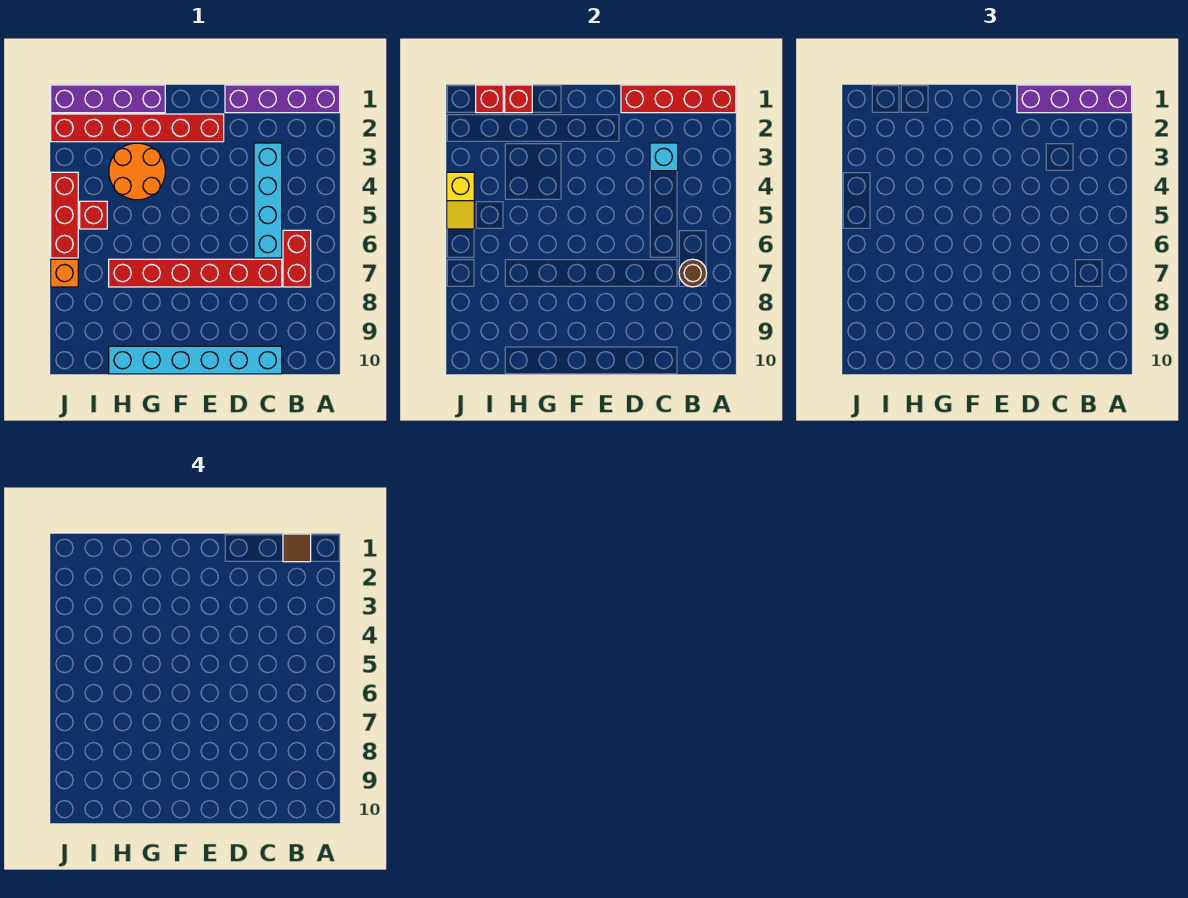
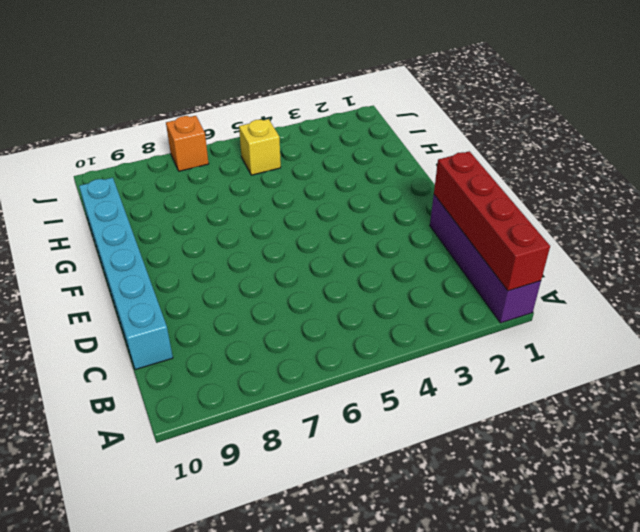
yellow 1x1 brick [239,119,281,175] -> red 1x1 brick [80,201,107,229]
none -> red 1x2 brick [283,230,311,287]
none -> cyan 1x4 brick [254,143,282,258]
none -> red 1x6 brick [109,259,282,287]

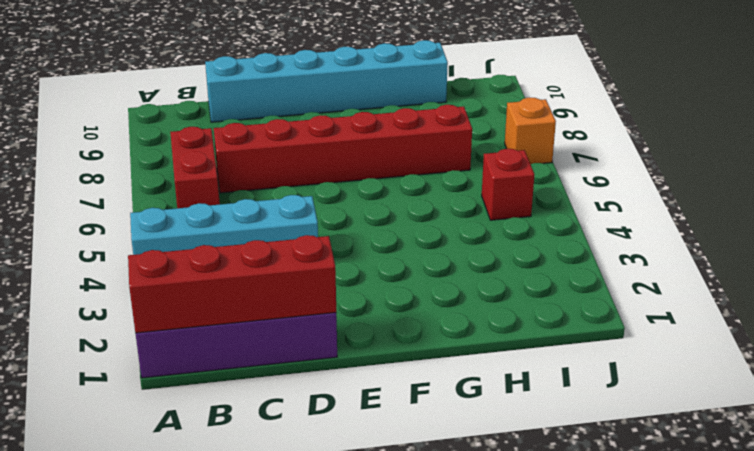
cyan 1x4 brick [130,195,318,255] -> cyan 1x4 brick turned to [254,143,282,258]
none -> red 1x6 brick [51,114,224,142]
none -> purple 1x4 brick [51,85,165,113]
none -> orange 2x2 round brick [109,143,165,200]

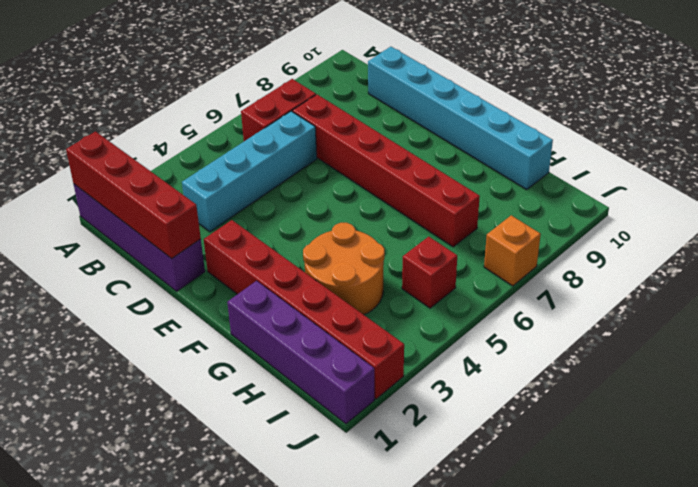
none -> red 1x3 brick [51,172,78,258]
none -> brown 1x1 round brick [679,259,707,287]
none -> cyan 1x1 brick [650,143,678,171]

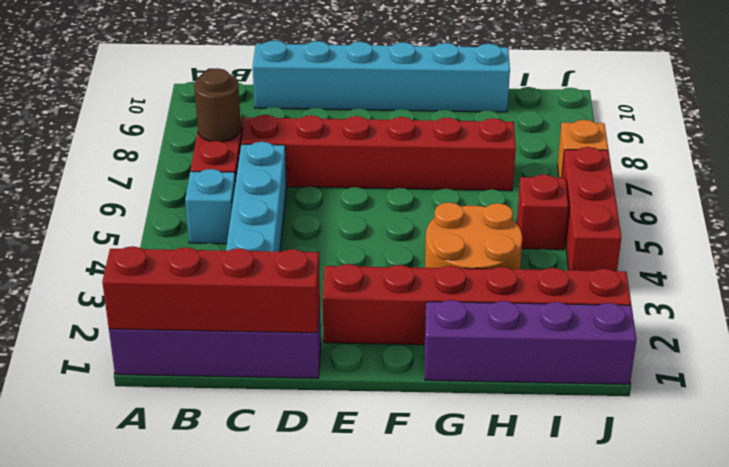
cyan 1x1 brick [185,169,236,244] -> cyan 1x1 brick moved to [650,143,678,171]
none -> red 1x1 brick [505,85,532,113]
none -> red 1x1 brick [476,85,503,113]
none -> yellow 1x2 slope [447,172,474,229]

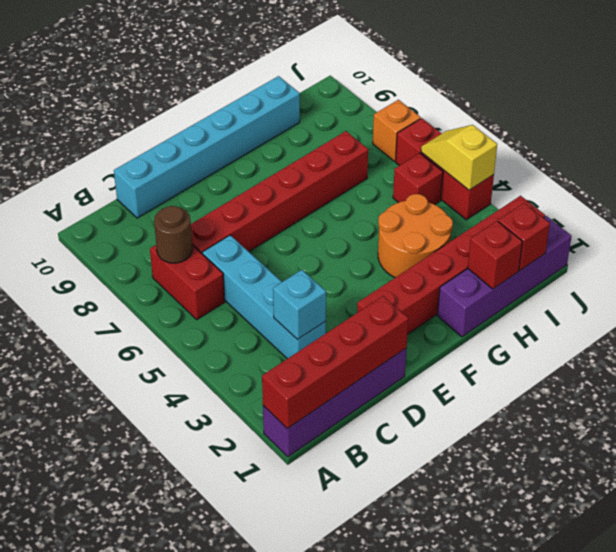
none -> purple 1x4 brick [1017,85,1132,113]
none -> brown 1x1 tile [283,534,311,562]

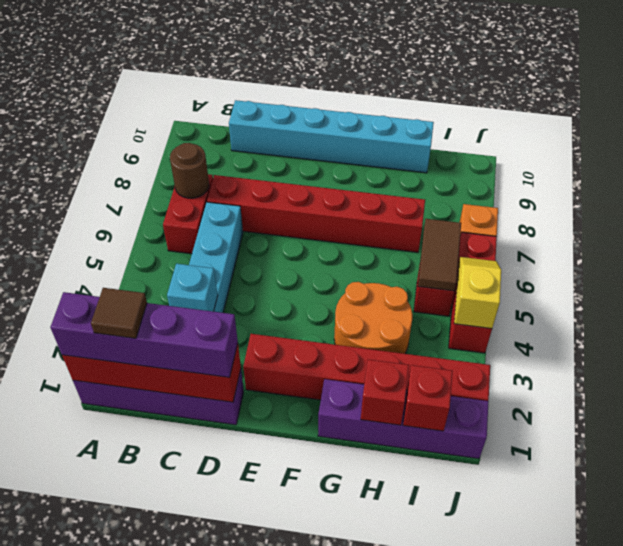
brown 1x2 tile [418,219,461,291] -> none

